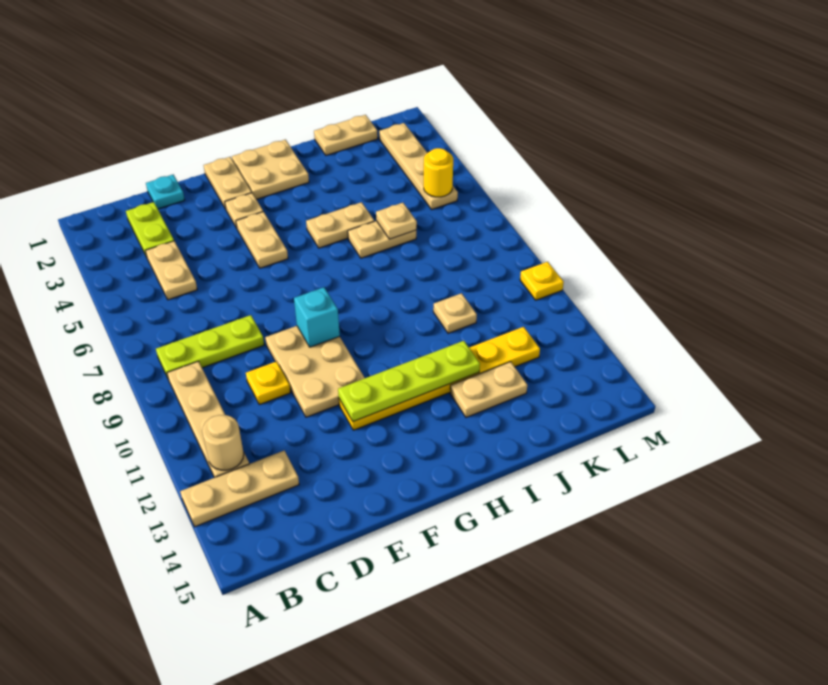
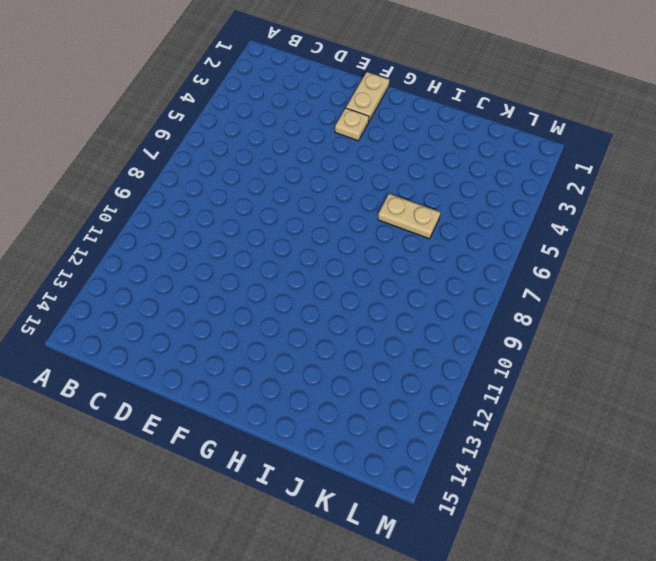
none -> tan 1x3 plate [180,451,299,527]
none -> lime 1x3 plate [156,315,264,380]
none -> tan 1x4 plate [167,361,249,478]

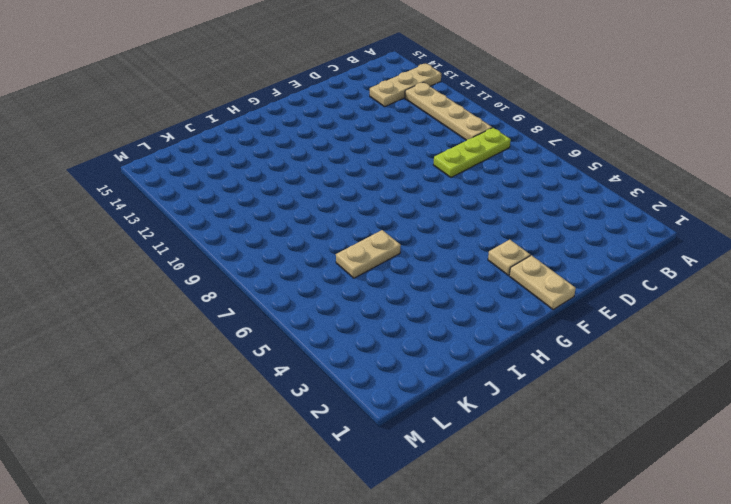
none -> lime 1x2 plate [126,202,174,257]
none -> tan 1x2 plate [145,241,197,300]
none -> cyan 1x1 plate [146,175,185,209]

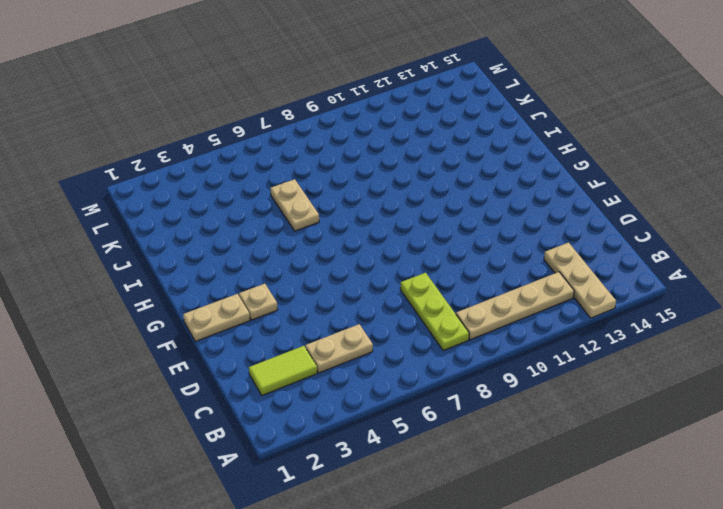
lime 1x2 tile [249,346,317,395] -> lime 1x2 plate [126,202,174,257]
none -> cyan 1x1 plate [146,175,185,209]
none -> yellow 1x1 plate [246,361,290,405]
none -> tan 2x3 plate [265,326,365,417]

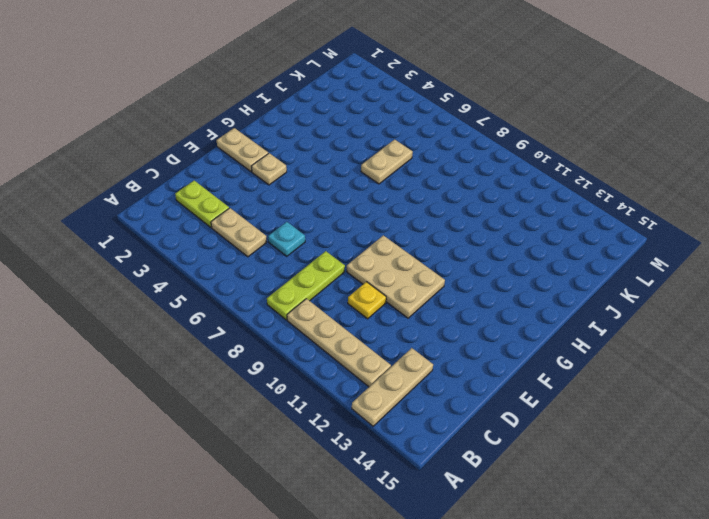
cyan 1x1 plate [268,222,305,256] -> cyan 1x1 plate moved to [146,175,185,209]
none -> tan 1x2 plate [236,212,288,268]
none -> yellow 1x6 plate [339,327,540,430]
none -> tan 2x2 plate [232,140,309,199]

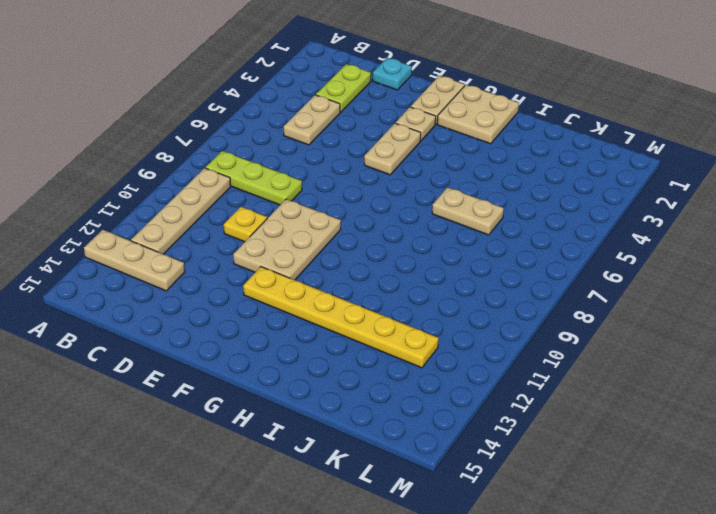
none -> tan 1x2 plate [306,202,374,248]
none -> tan 1x2 plate [450,362,527,417]
none -> tan 1x2 plate [314,115,378,155]

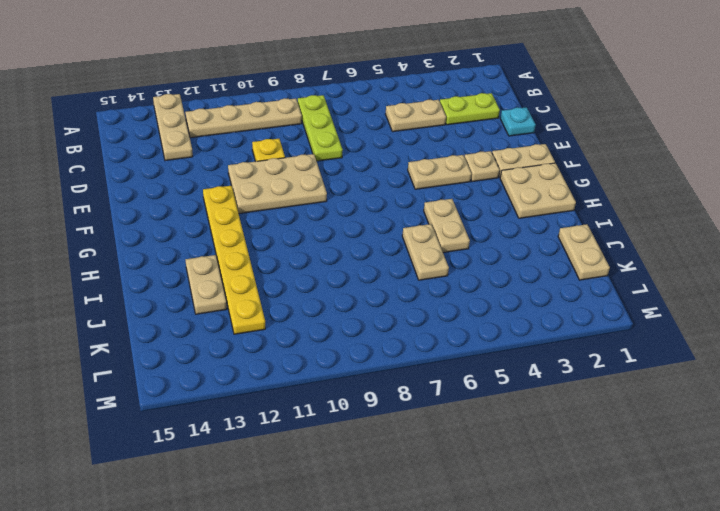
none -> tan 1x1 plate [433,293,477,333]
none -> tan 1x4 plate [379,123,458,209]
none -> yellow 1x1 plate [520,262,564,300]

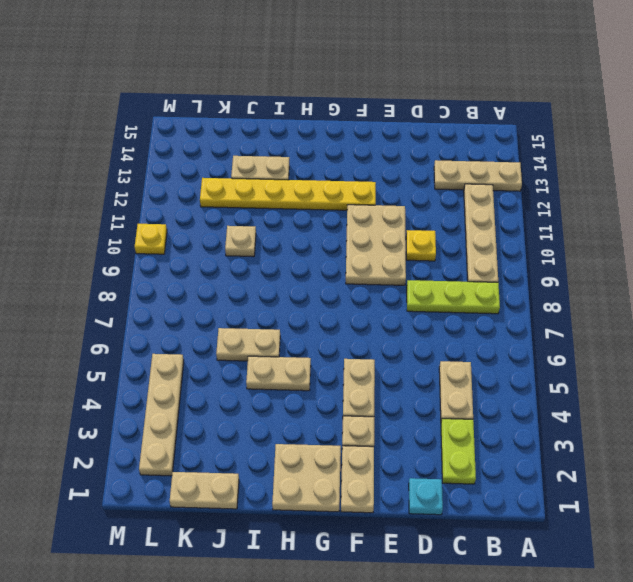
none -> tan 1x1 round brick [202,415,244,470]
none -> cyan 1x1 brick [294,287,340,347]
none -> lime 1x4 plate [338,341,480,422]

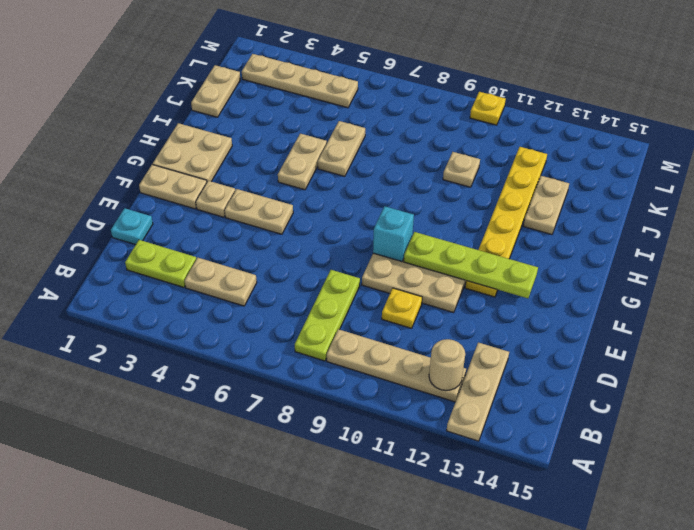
lime 1x4 plate [404,232,538,298] -> lime 1x4 plate turned to [338,341,480,422]
none -> tan 1x1 plate [376,203,417,239]
none -> yellow 1x1 round brick [424,148,453,197]

